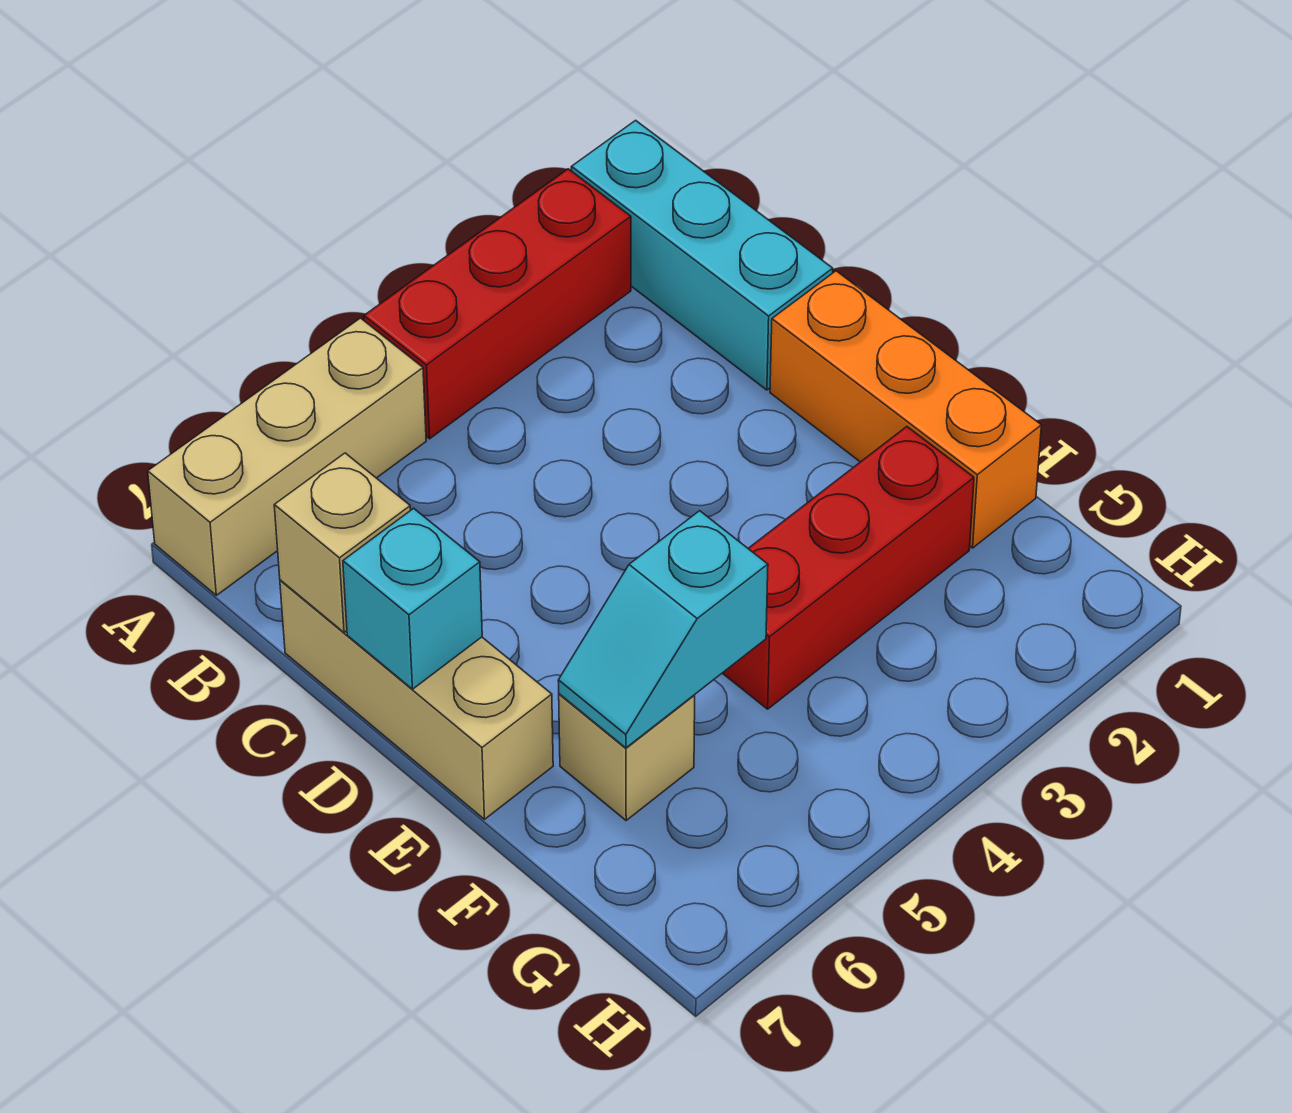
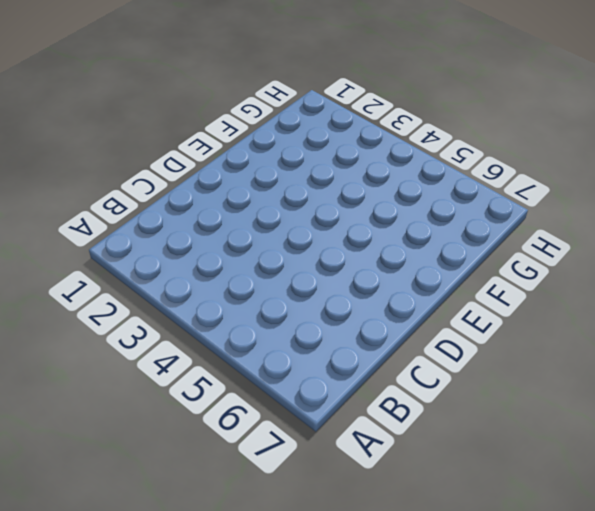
none -> cyan 1x3 brick [571,120,833,390]
none -> red 1x3 brick [364,169,631,439]

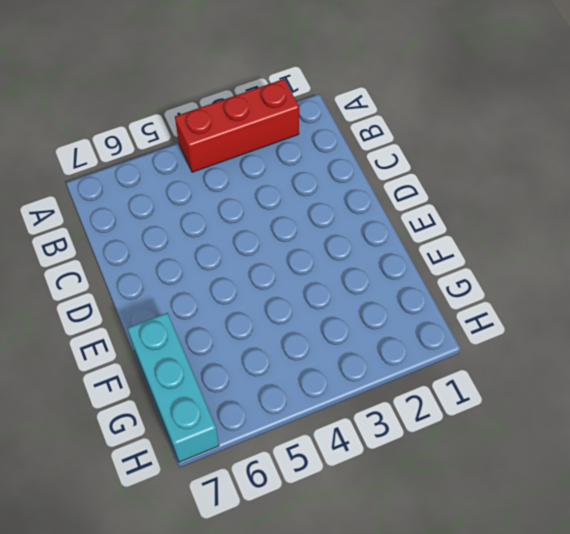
cyan 1x3 brick [128,313,219,462] -> cyan 1x3 brick moved to [571,120,833,390]
none -> tan 1x3 brick [148,318,426,595]
none -> tan 1x3 brick [280,580,553,819]

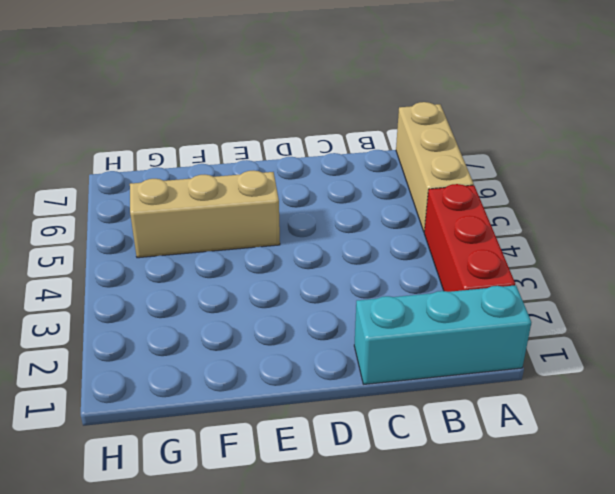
tan 1x3 brick [130,170,280,258] -> tan 1x3 brick moved to [280,580,553,819]
none -> orange 1x3 brick [770,271,1041,548]
none -> red 1x3 brick [723,427,974,709]

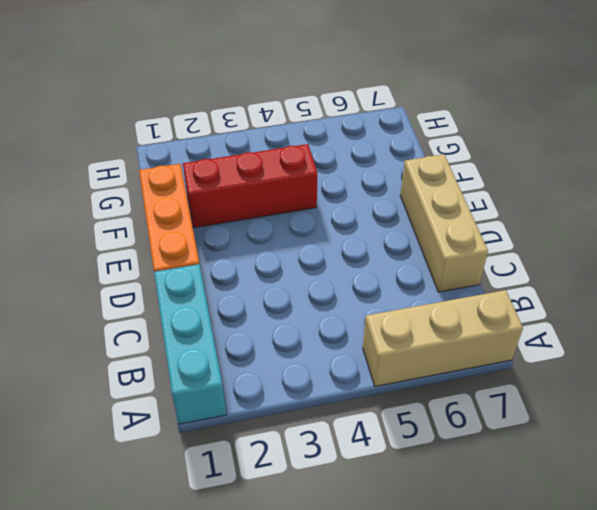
none -> red 1x3 brick [364,169,631,439]
none -> tan 1x1 brick [559,694,695,820]

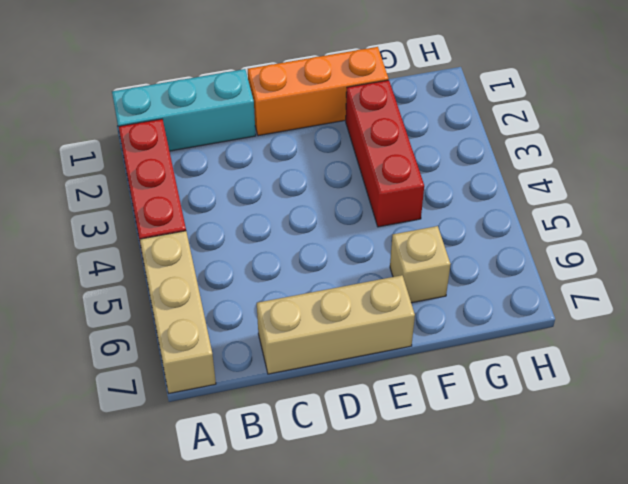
none -> tan 1x1 brick [274,453,411,632]
none -> cyan 1x1 brick [343,508,482,689]

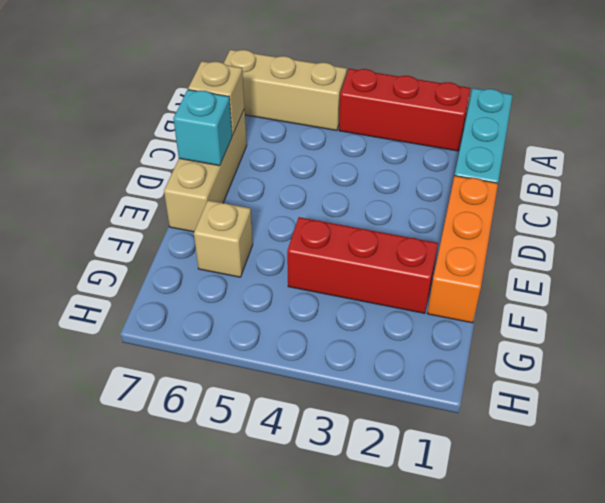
none -> cyan 1x2 slope [558,511,768,748]

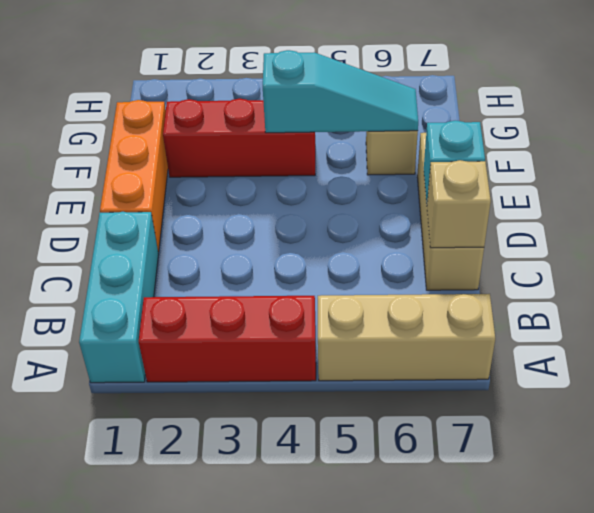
cyan 1x3 slope [263,50,418,133] -> cyan 1x2 slope [558,511,768,748]

